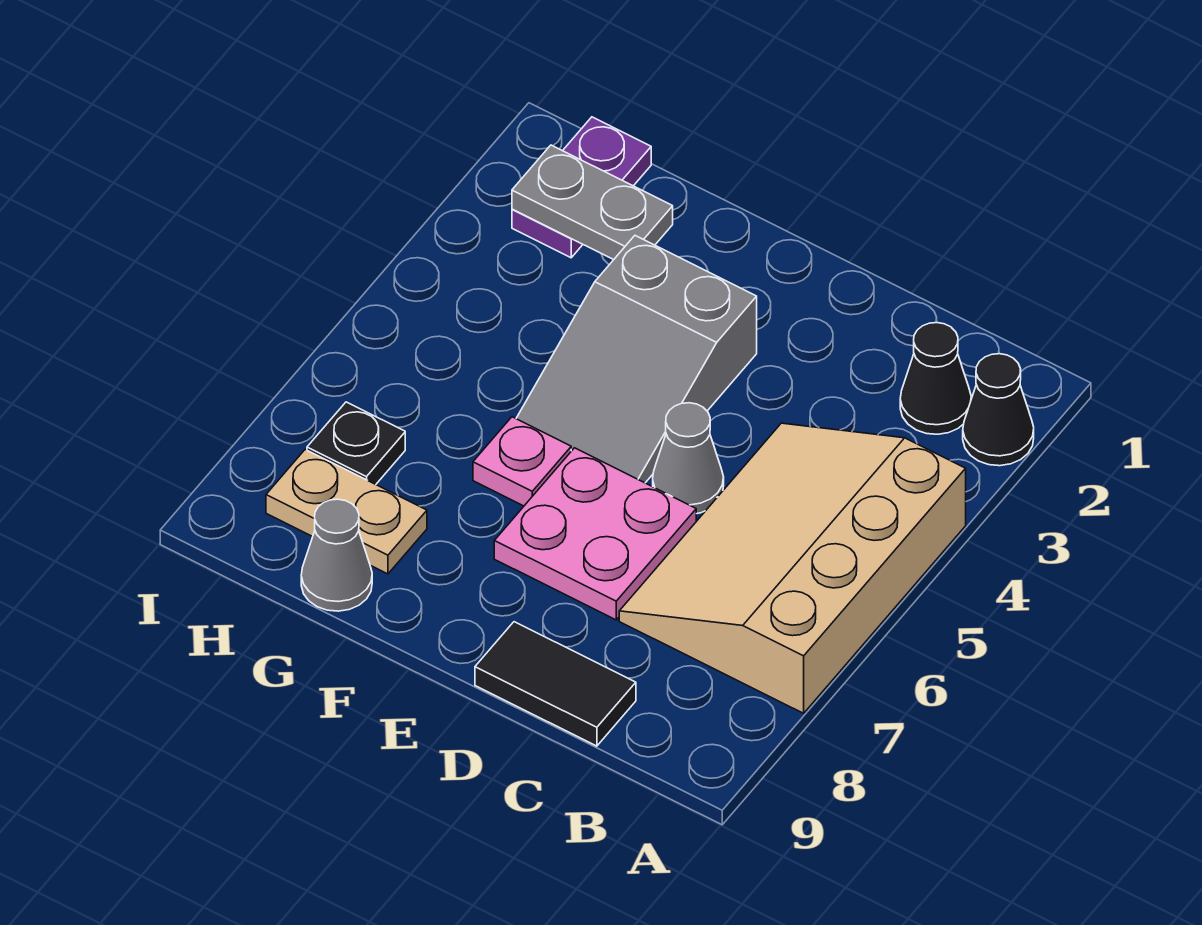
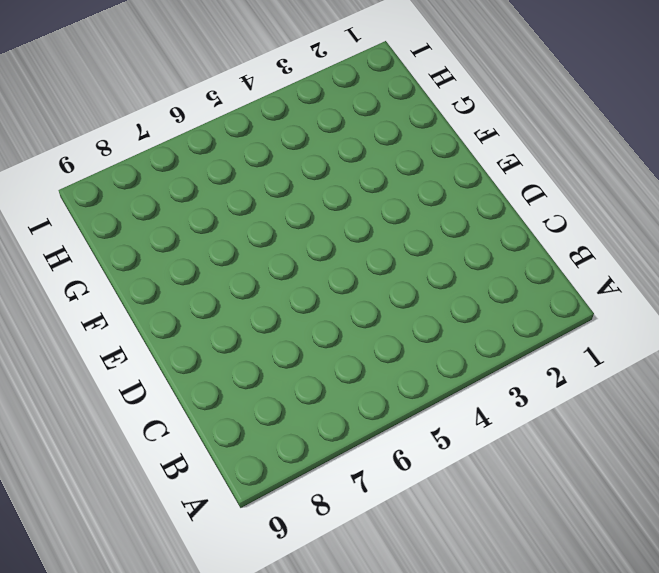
none -> black 1x1 cone [963,354,1034,466]
none -> tan 3x4 slope [619,423,966,713]
none -> black 1x1 cone [900,322,971,434]

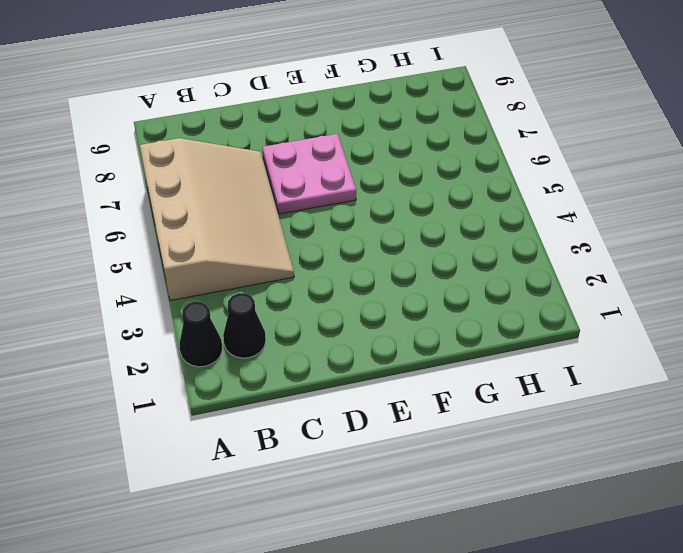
none -> black 1x2 tile [475,622,636,746]
none -> grey 1x1 cone [653,403,724,514]
none -> grey 2x3 slope [516,236,757,483]

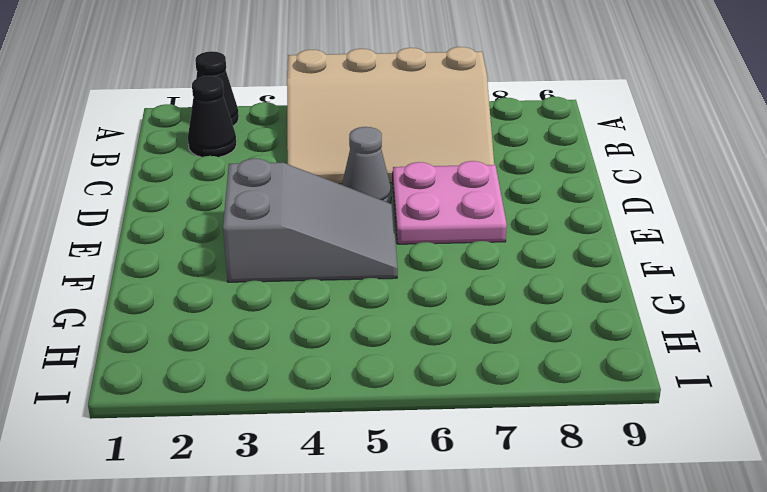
none -> black 1x2 tile [475,622,636,746]
none -> pink 1x1 plate [473,417,571,506]
none -> tan 1x2 plate [266,450,427,574]

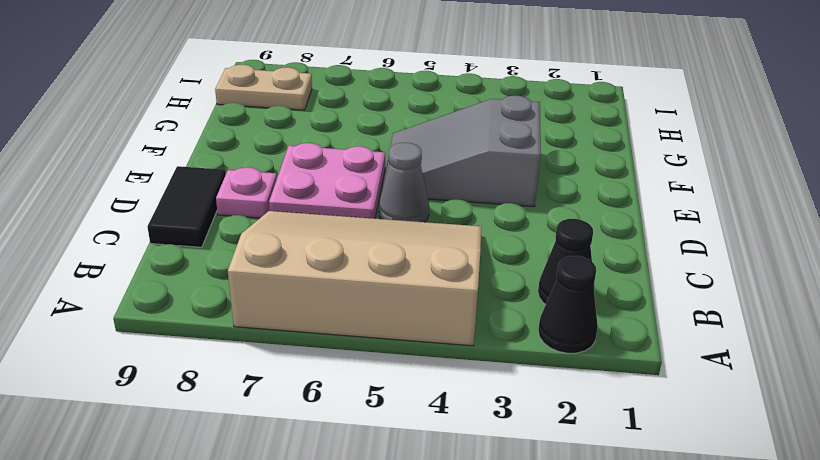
pink 1x1 plate [216,167,277,218] -> pink 1x1 plate moved to [473,417,571,506]
tan 1x2 plate [215,65,312,110] -> tan 1x2 plate turned to [266,450,427,574]
none -> grey 1x1 cone [301,499,372,611]
none -> purple 1x2 plate [512,117,651,258]
none -> black 1x1 plate [307,402,405,484]

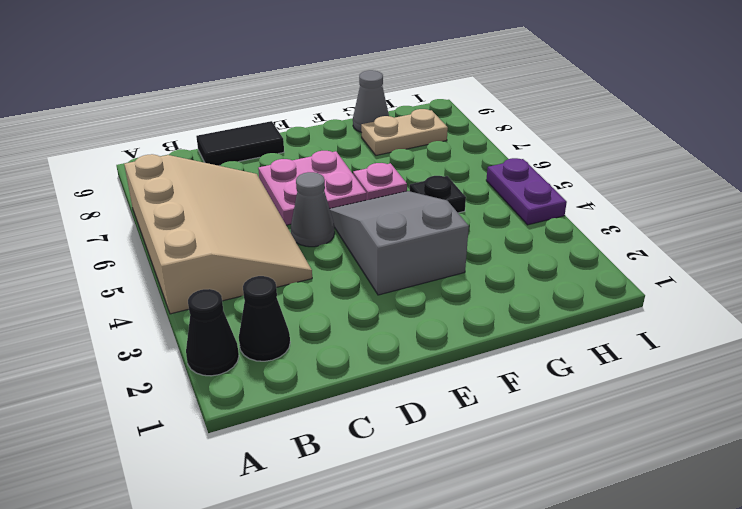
black 1x1 plate [410,176,466,213] -> black 1x1 plate moved to [307,402,405,484]
purple 1x2 plate [486,158,567,225] -> purple 1x2 plate moved to [512,117,651,258]
none -> grey 1x2 plate [512,145,673,260]

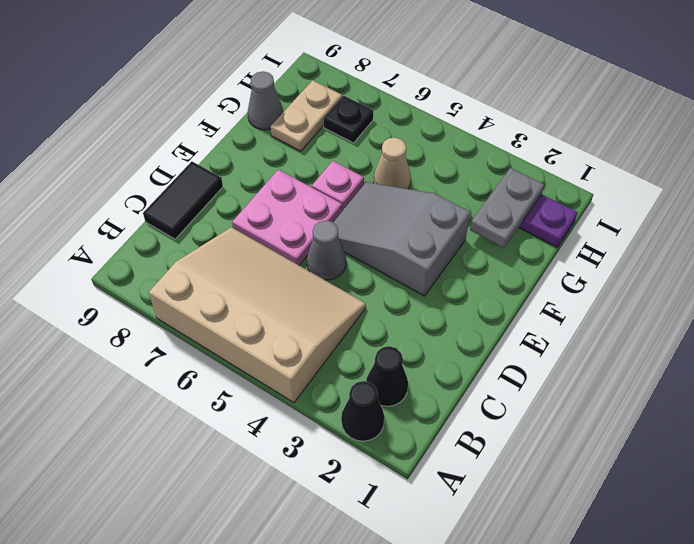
tan 1x1 cone [374,138,411,189] -> none

